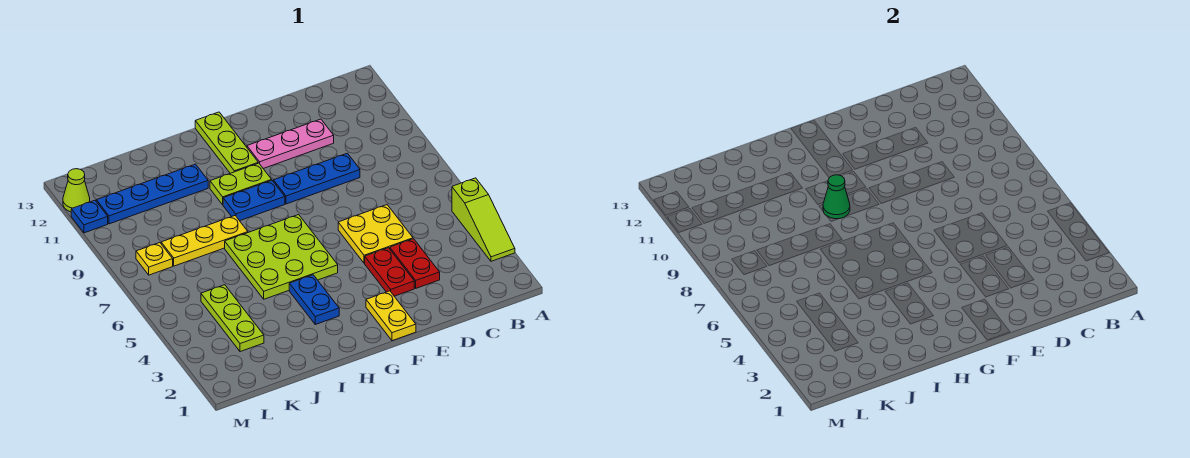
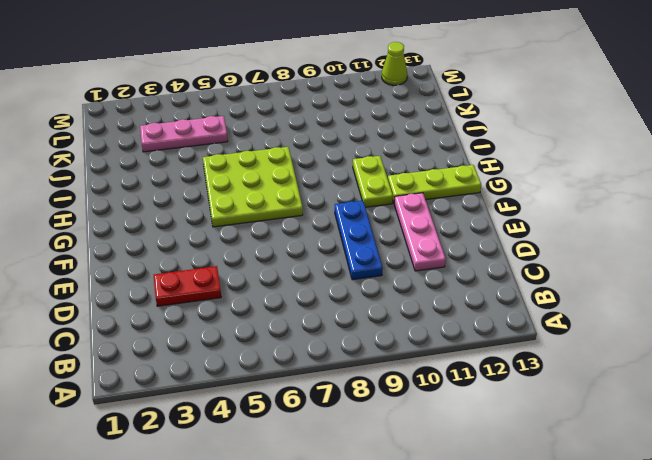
pink 1x3 plate [140,116,228,152] -> lime 1x3 plate [201,285,264,352]
none -> lime 1x3 slope [452,178,515,261]
none -> yellow 2x2 plate [338,205,413,263]
none -> red 1x2 plate [365,248,414,296]

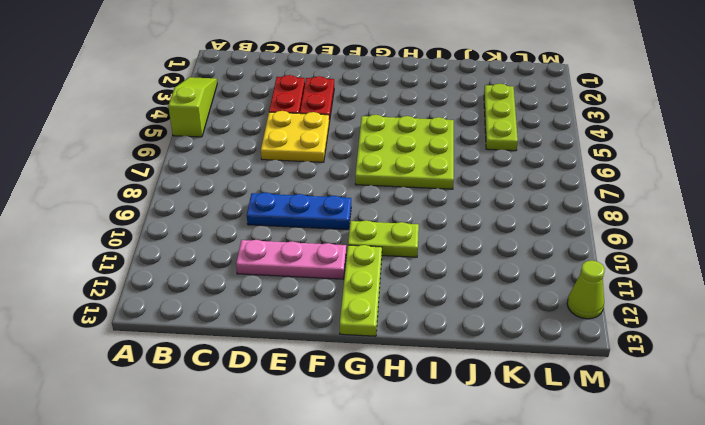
none -> yellow 1x2 plate [366,291,416,341]
none -> blue 1x2 plate [223,181,285,221]
none -> blue 1x2 plate [289,275,339,324]

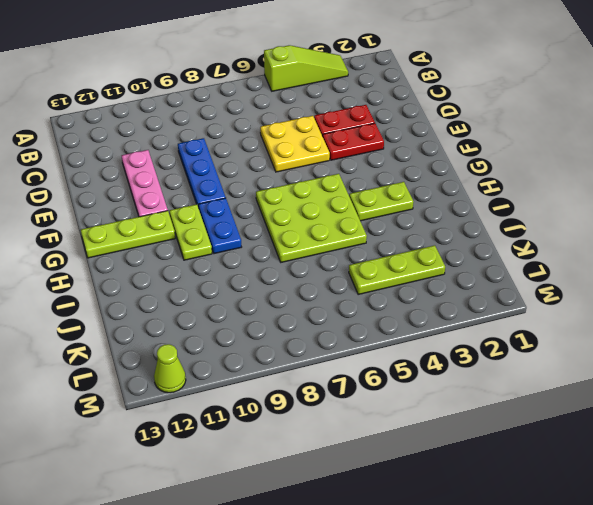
lime 1x2 plate [349,182,414,221] -> blue 1x2 plate [289,275,339,324]
none -> yellow 1x2 plate [366,291,416,341]
none -> yellow 1x3 plate [161,216,248,266]
none -> blue 1x4 plate [96,164,208,224]

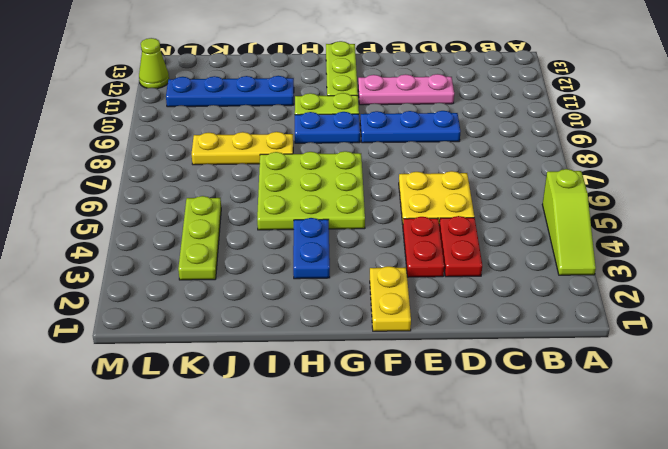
none -> yellow 1x1 plate [136,243,173,275]
none -> blue 1x1 plate [71,200,108,233]
none -> green 1x1 cone [823,175,850,219]

